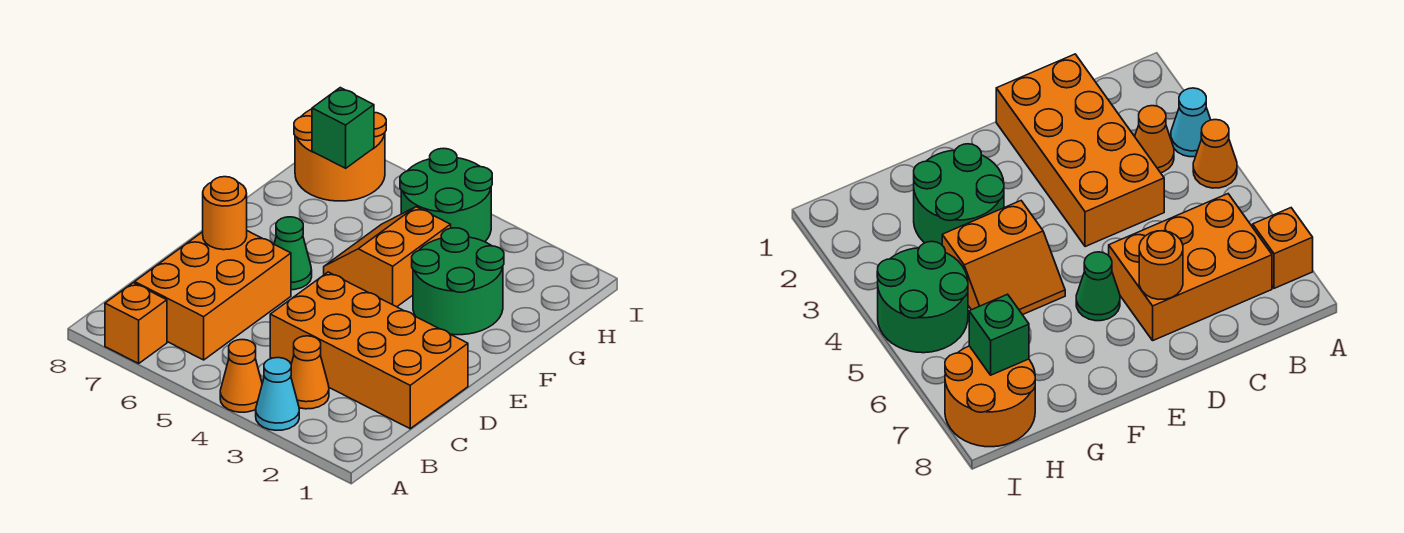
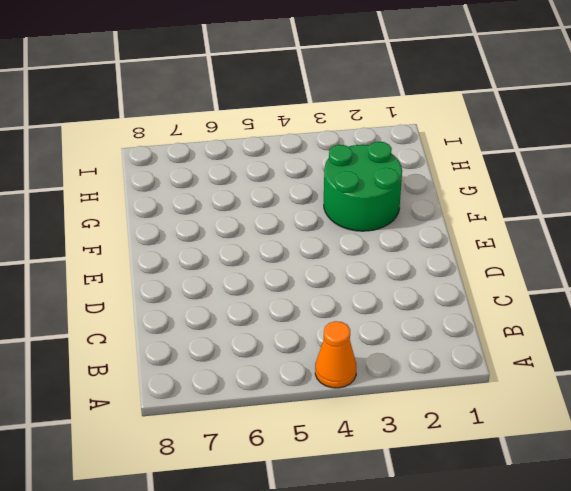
none -> cyan 1x1 cone [256,358,299,430]
none -> orange 1x1 brick [105,283,167,363]
none -> orange 1x1 cone [291,336,329,409]

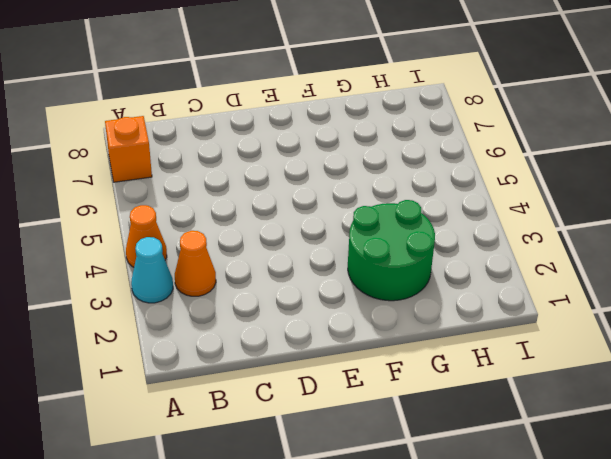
none -> orange 2x3 brick [135,231,291,360]
none -> orange 2x4 brick [270,272,468,429]
none -> green 1x1 cone [274,217,312,290]

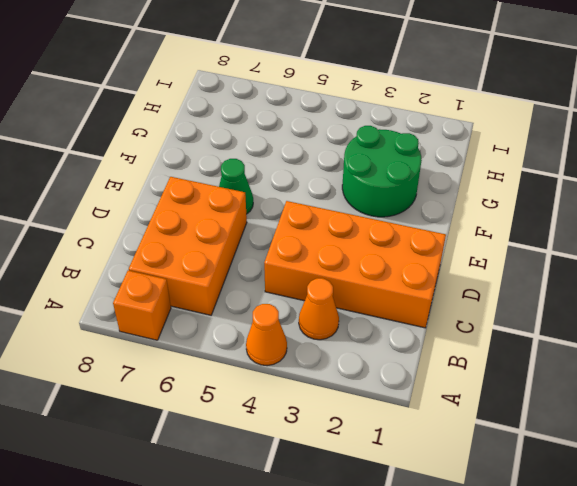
none -> cyan 1x1 cone [256,358,299,430]
none -> orange 2x2 slope [324,207,451,307]
none -> green 2x2 round brick [400,148,492,242]

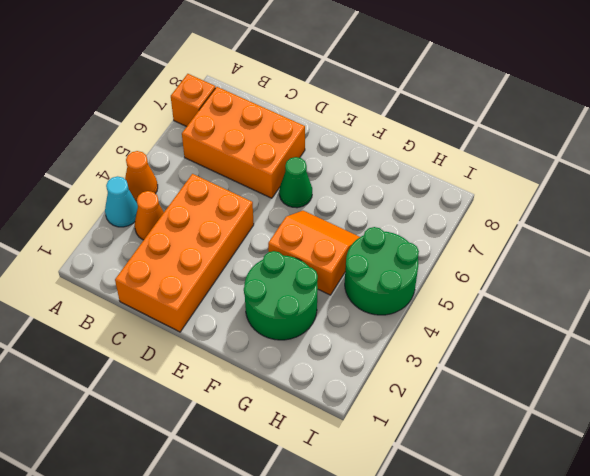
none -> orange 2x2 round brick [294,109,386,201]
none -> orange 1x1 round brick [203,177,247,250]
none -> green 1x1 brick [312,88,374,168]

